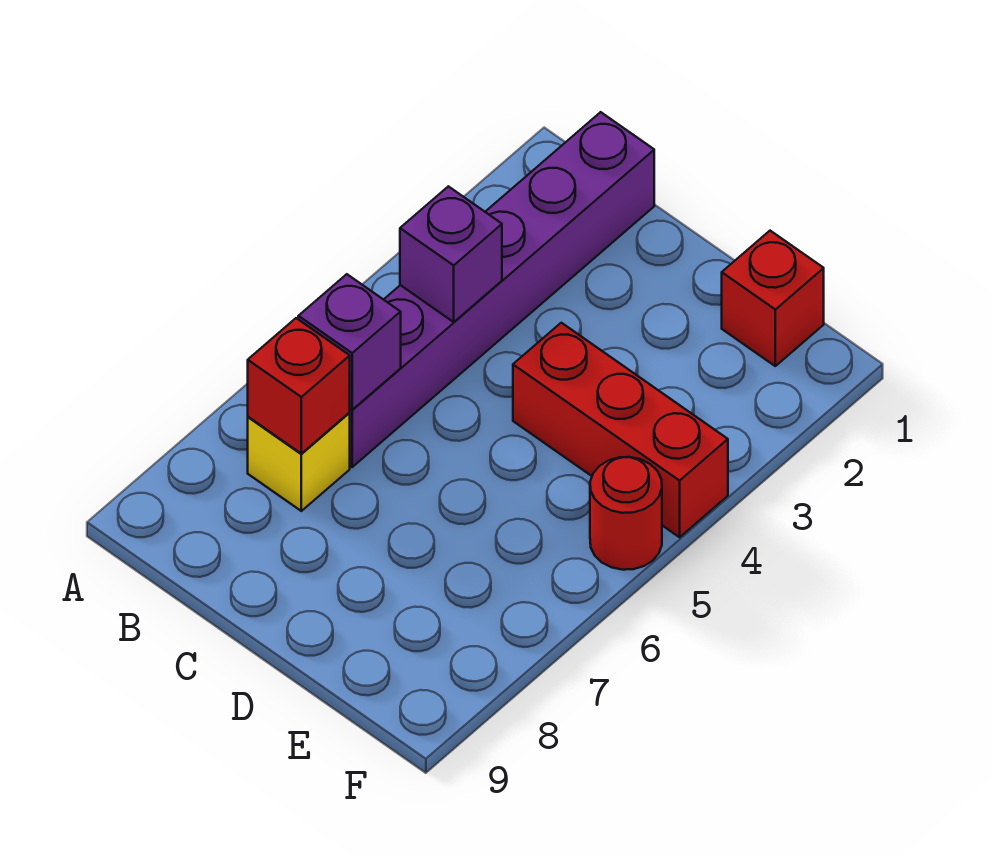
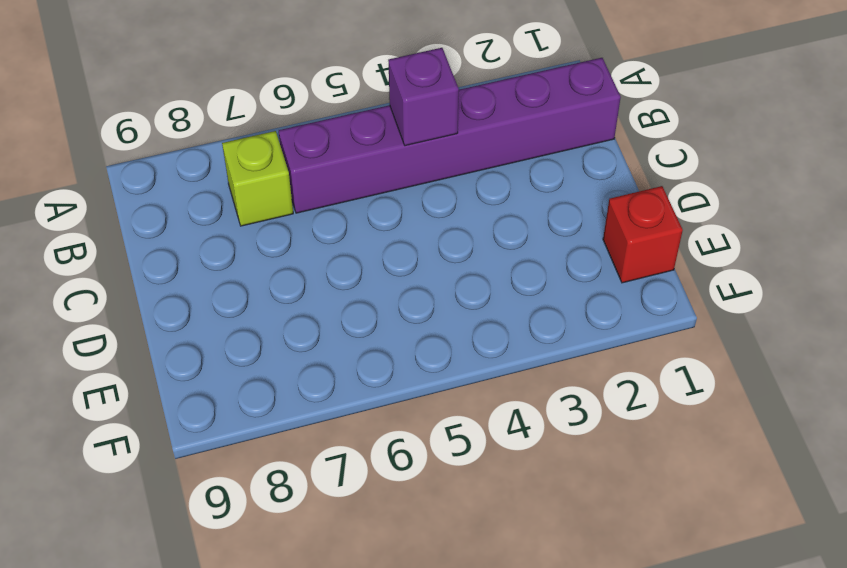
lime 1x1 brick [222,131,293,226] -> yellow 1x1 brick [248,413,350,511]
none -> red 1x3 brick [513,323,728,537]
none -> red 1x1 round brick [590,457,662,570]

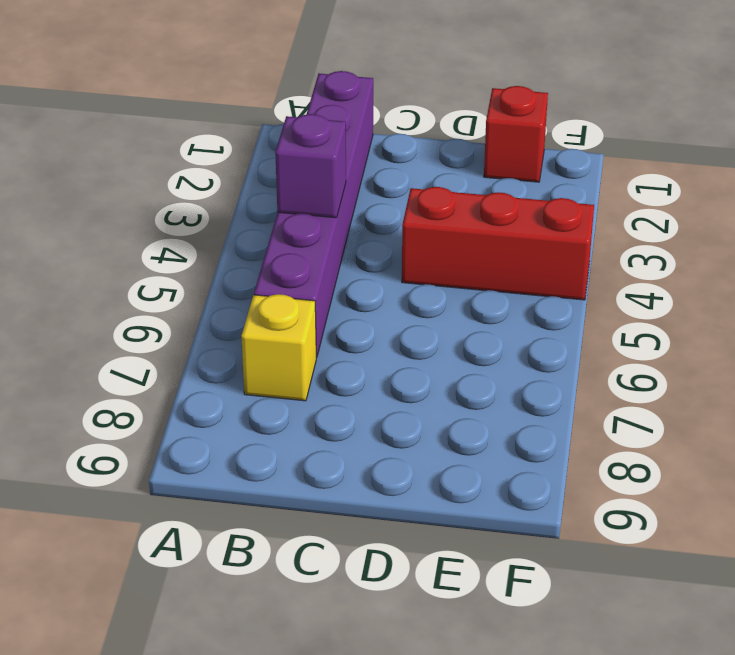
none -> red 1x1 round brick [590,457,662,570]
none -> purple 1x1 brick [298,274,401,410]

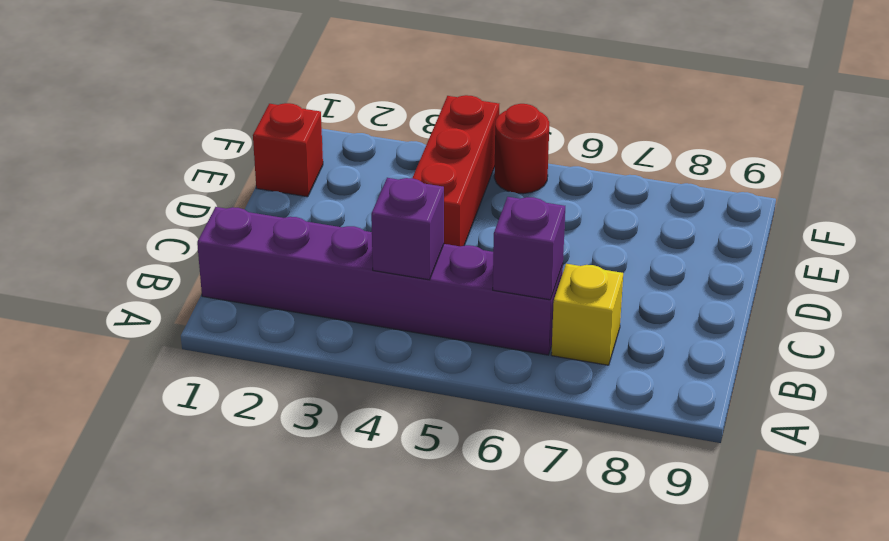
none -> red 1x1 brick [248,318,350,454]

